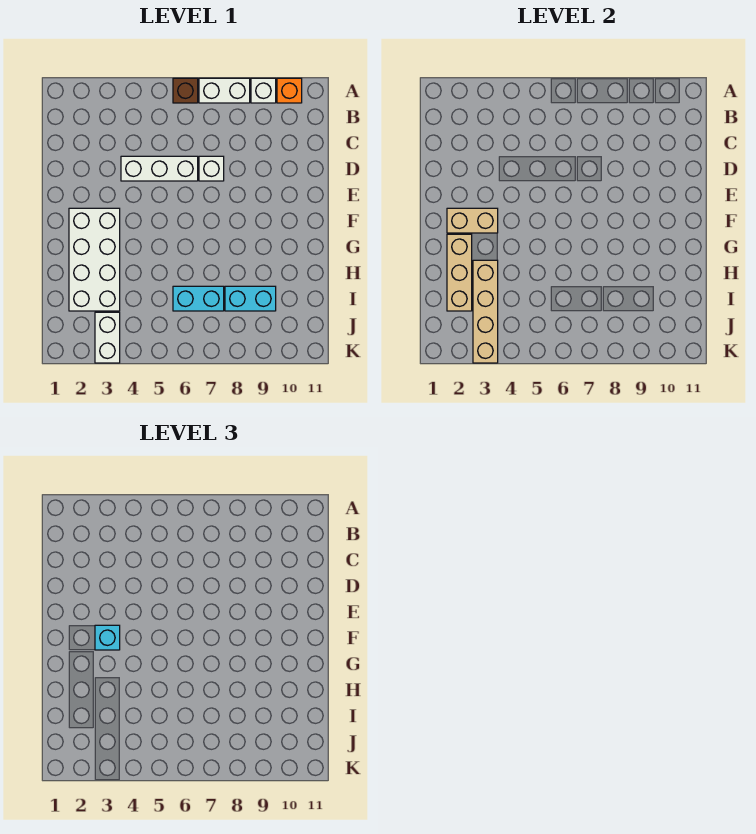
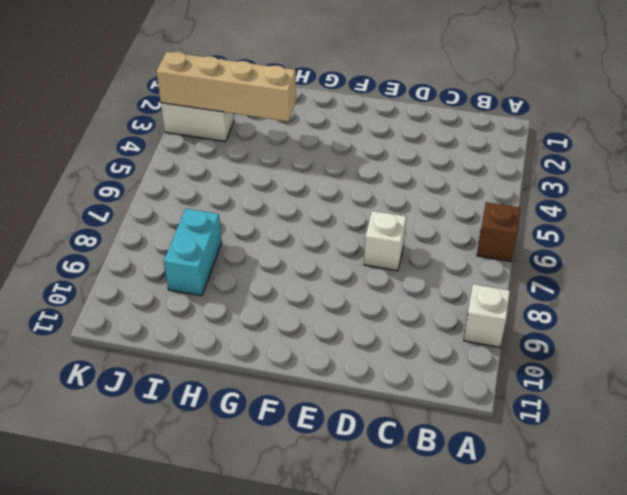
none -> white 1x2 brick [199,78,250,103]
none -> orange 1x1 brick [277,78,302,103]
none -> white 1x3 brick [121,156,198,181]

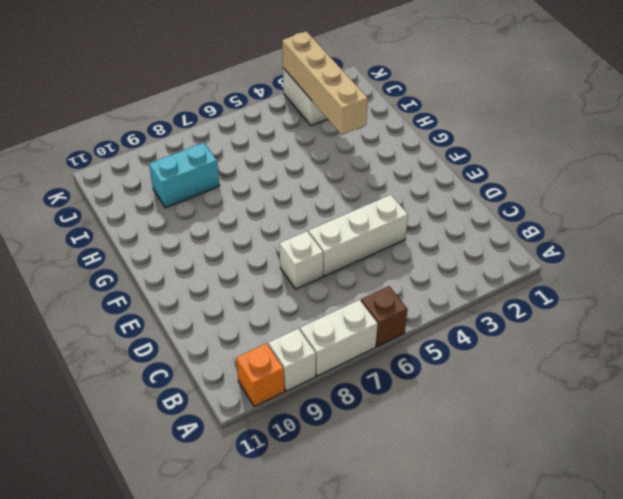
none -> white 2x4 brick [69,208,120,311]
none -> cyan 1x2 brick [173,286,224,311]
none -> tan 1x2 brick [447,208,498,233]

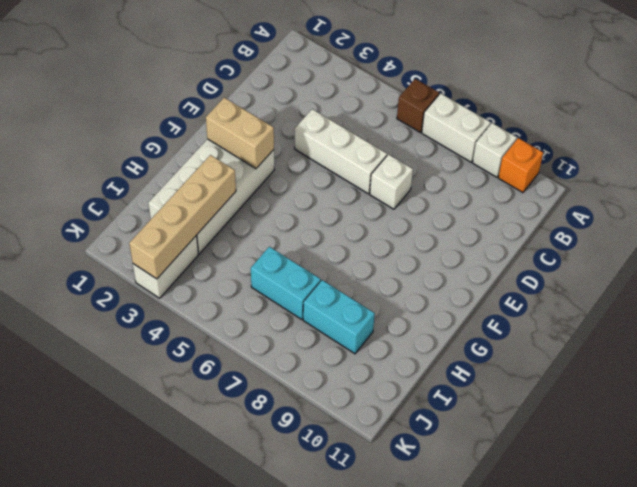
none -> tan 1x3 brick [447,234,472,311]
none -> cyan 1x1 brick [95,625,120,650]

